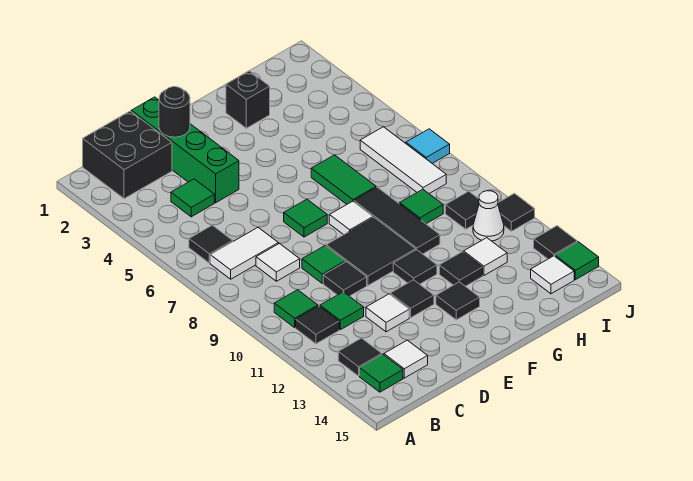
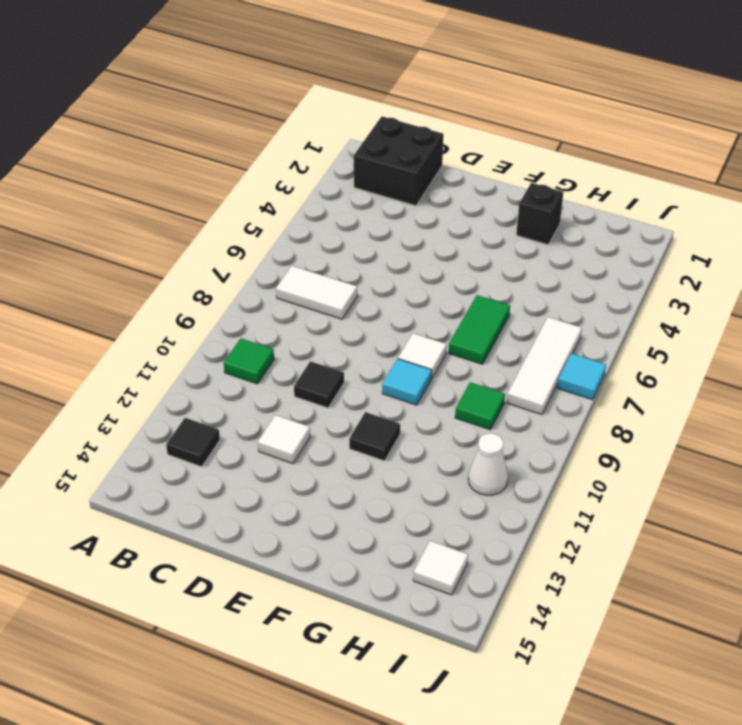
cyan 1x1 tile [382,359,432,405] -> black 2x2 tile [326,218,416,285]
none -> black 1x1 tile [189,225,233,263]
none -> black 1x1 tile [296,306,339,344]
none -> green 1x1 tile [360,354,403,392]
none -> green 1x1 tile [171,179,214,217]

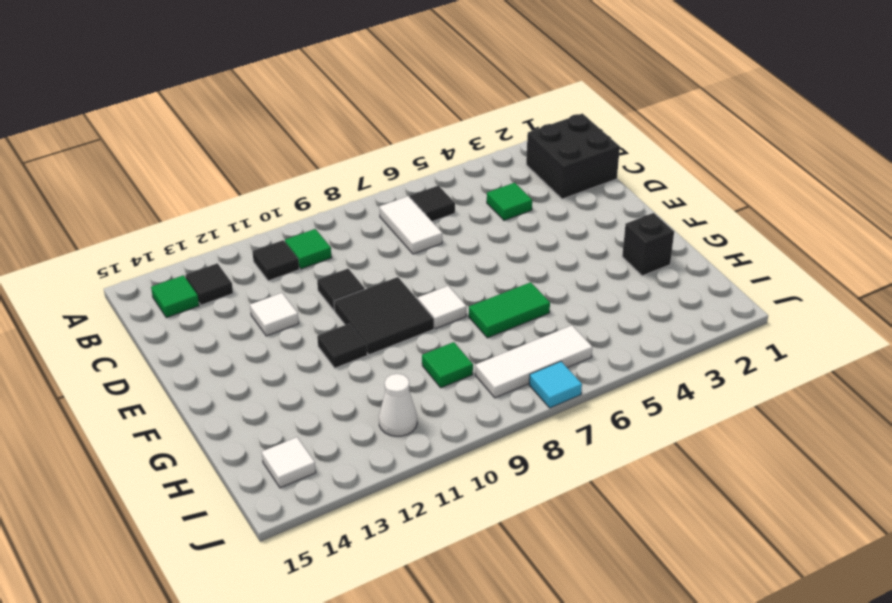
none -> white 1x1 tile [256,244,300,281]
none -> green 1x1 tile [320,292,364,330]
none -> white 1x1 tile [384,340,428,378]
none -> green 1x4 brick [131,97,239,203]

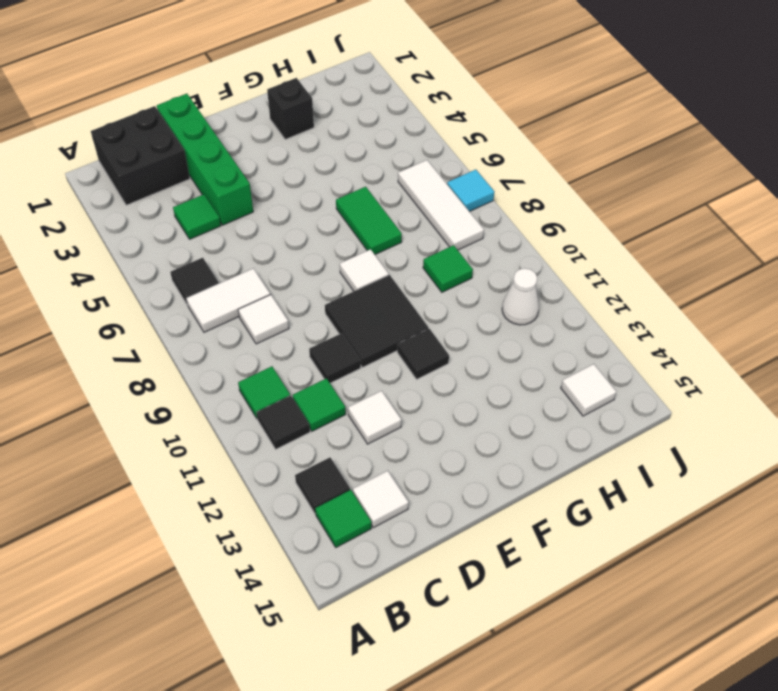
none -> green 1x1 tile [302,246,345,283]
none -> green 1x1 tile [284,199,327,237]
none -> black 1x1 tile [390,280,434,318]
none -> black 1x1 tile [436,282,480,320]

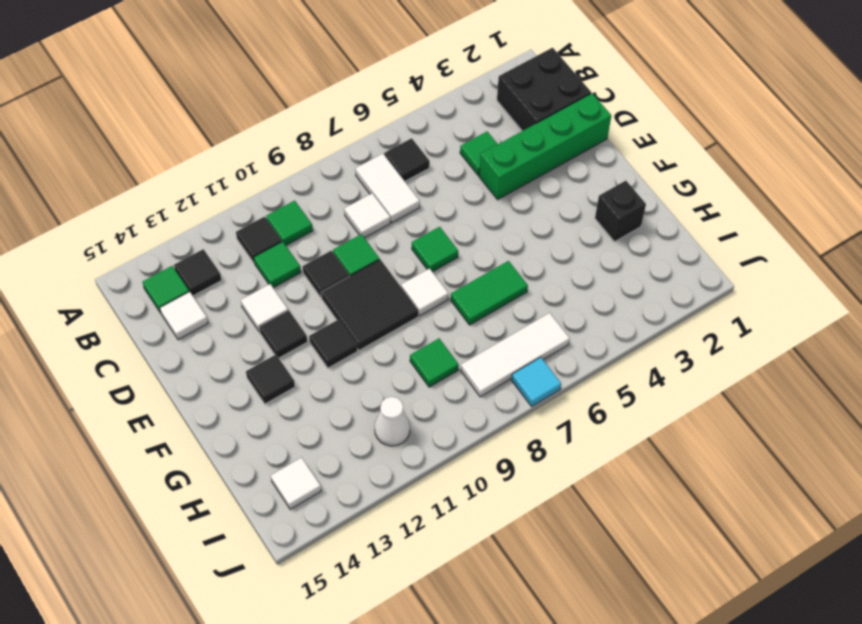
none -> black 1x3 tile [354,187,440,254]
none -> black 1x1 tile [439,252,483,286]
none -> white 1x1 tile [464,238,507,275]
none -> black 1x1 tile [445,191,479,229]

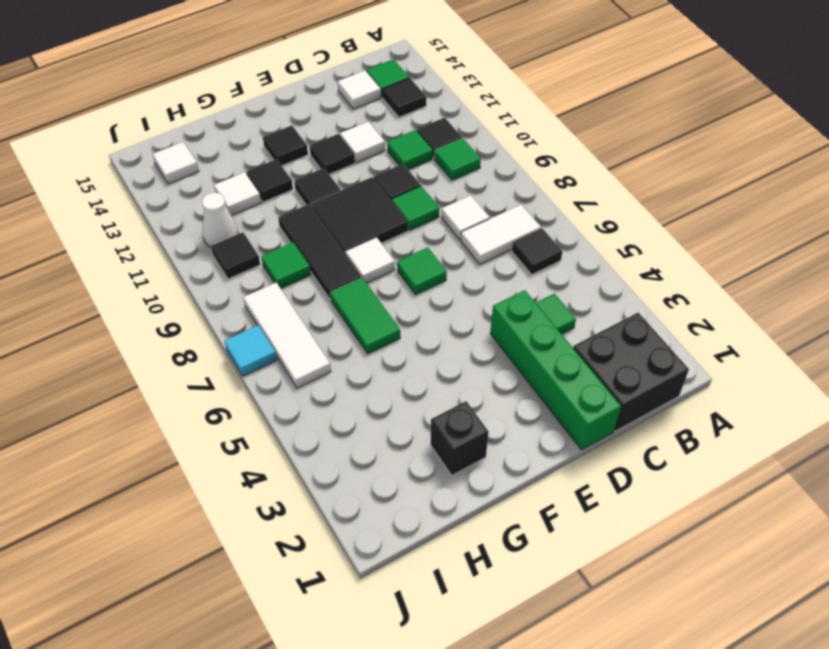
none -> black 1x1 tile [498,193,535,231]
none -> black 1x1 tile [534,226,577,259]
none -> green 1x1 tile [555,242,599,280]
none -> black 1x1 round brick [159,87,190,137]

